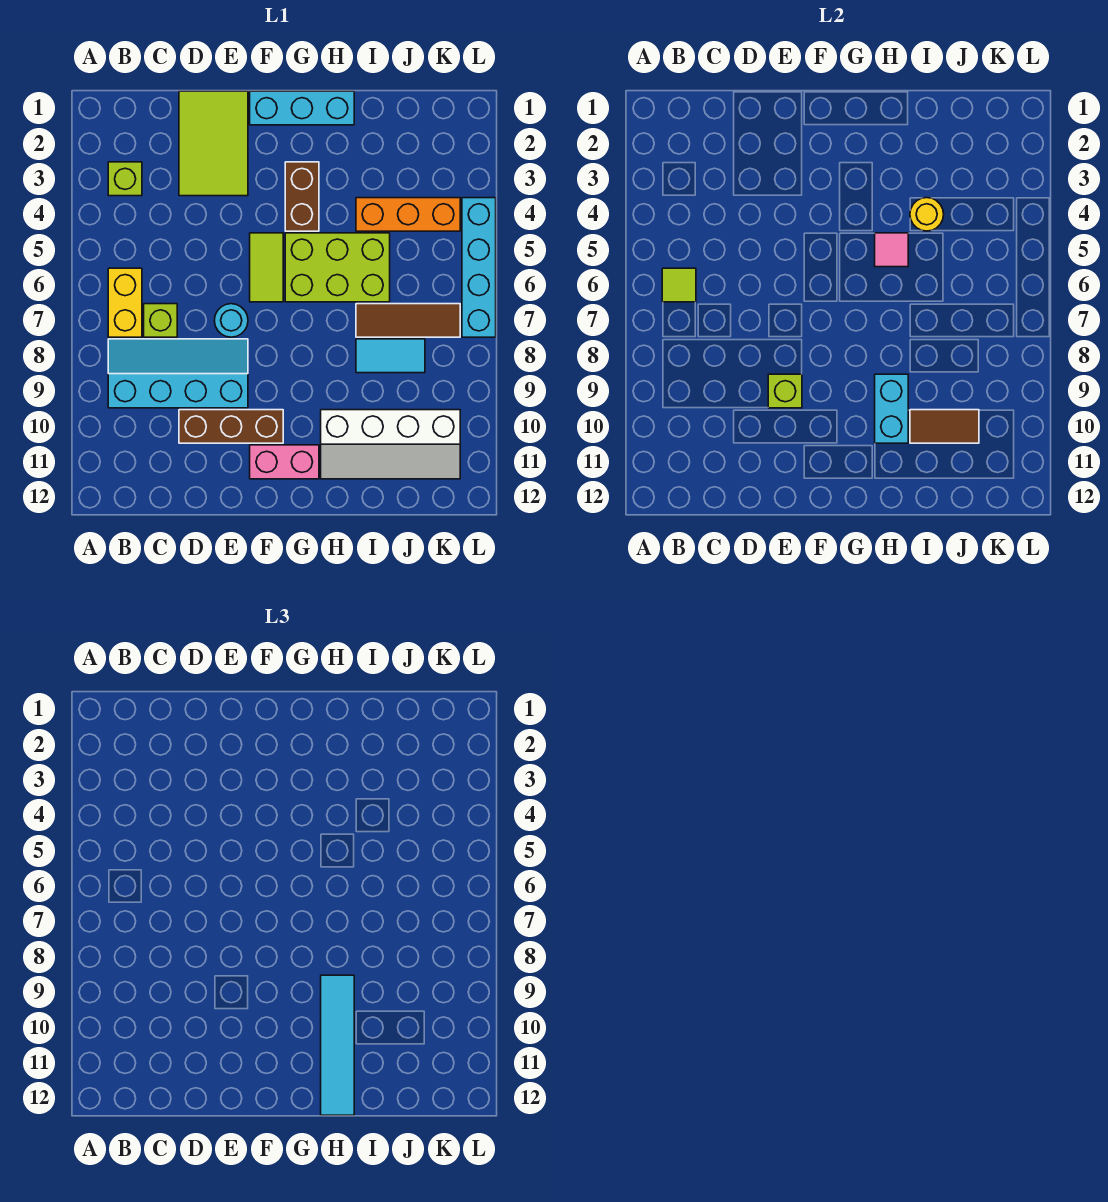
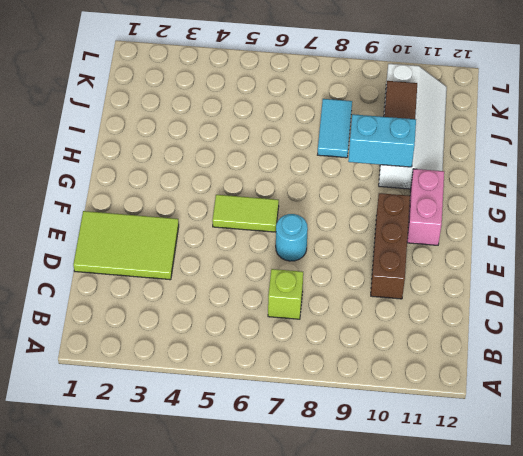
none -> lime 1x1 brick [108,162,142,196]
none -> yellow 1x2 brick [108,268,142,337]
none -> cyan 2x4 slope [108,339,248,408]

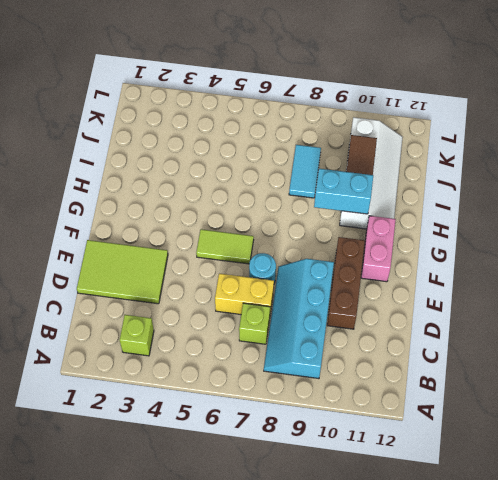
yellow 1x2 brick [215,274,274,314] -> yellow 1x2 brick moved to [108,268,142,337]
none -> cyan 1x3 brick [250,91,354,125]
none -> brown 1x2 brick [285,162,319,231]
none -> lime 2x3 brick [285,233,390,302]

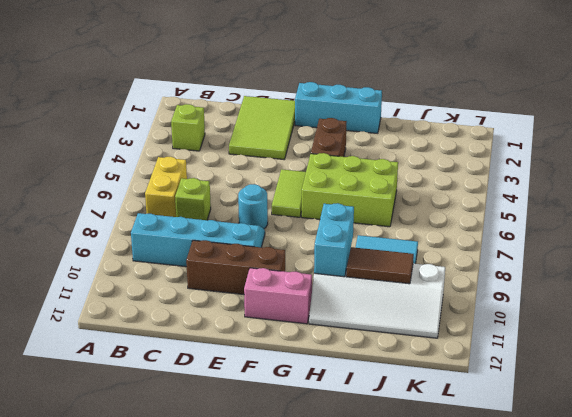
none -> orange 1x3 brick [356,198,460,231]
none -> brown 1x3 tile [356,304,460,337]
none -> cyan 1x4 brick [462,198,496,337]

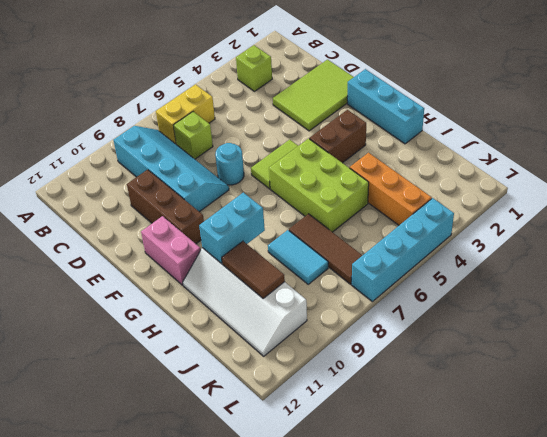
none -> lime 1x1 tile [662,268,696,302]
none -> lime 1x1 brick [768,374,802,408]
none -> pink 1x1 tile [875,233,908,267]

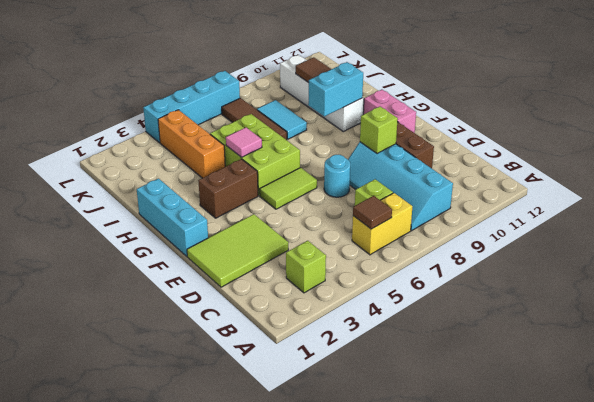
brown 1x1 tile [353,196,392,229] -> lime 1x1 tile [662,268,696,302]
none -> yellow 1x1 round brick [910,198,944,231]
none -> cyan 1x4 tile [321,975,354,1115]

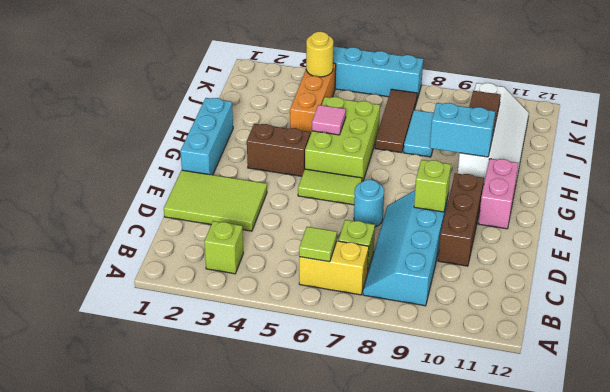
yellow 1x1 round brick [306,32,333,77] -> yellow 1x1 round brick moved to [910,198,944,231]
none -> cyan 1x4 tile [321,975,354,1115]

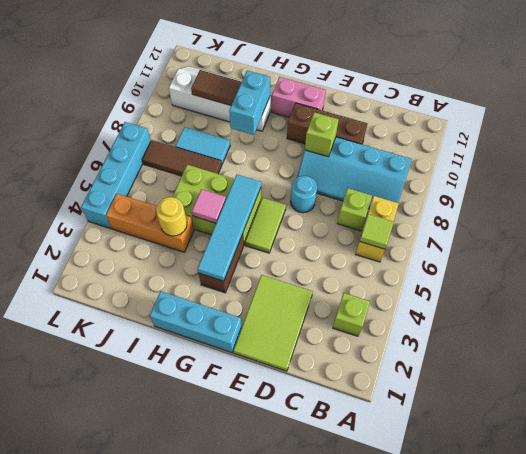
cyan 1x4 tile [198,174,261,281] -> cyan 1x4 tile moved to [321,975,354,1115]

